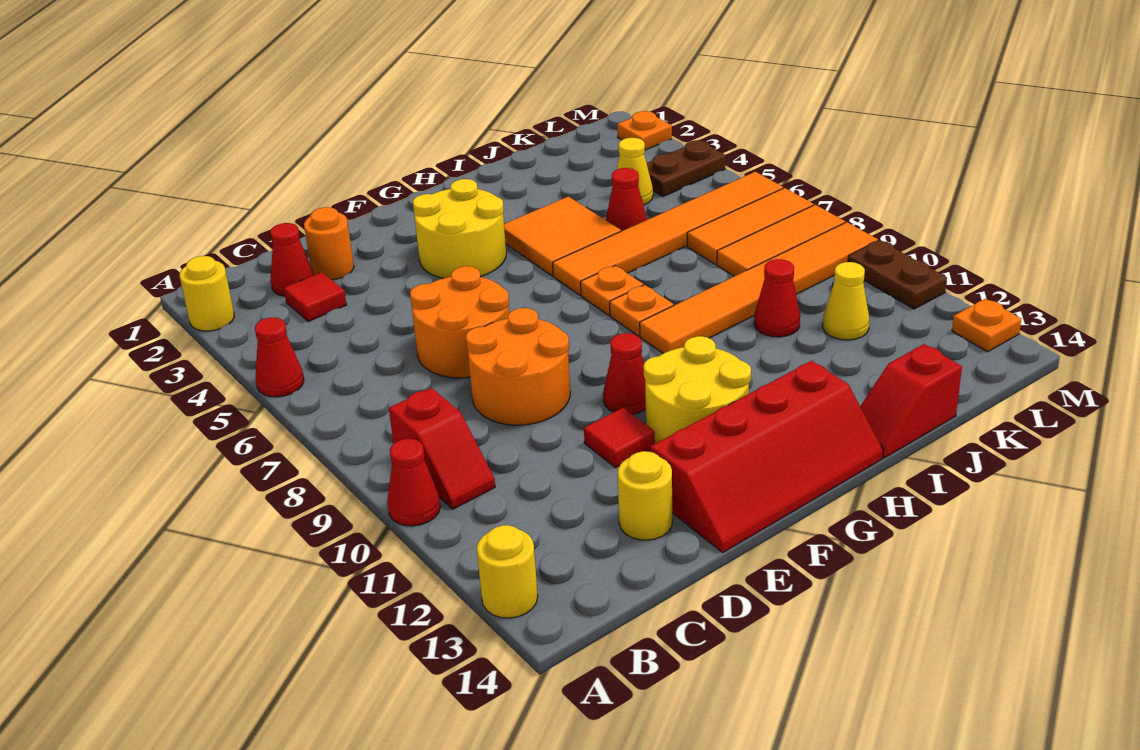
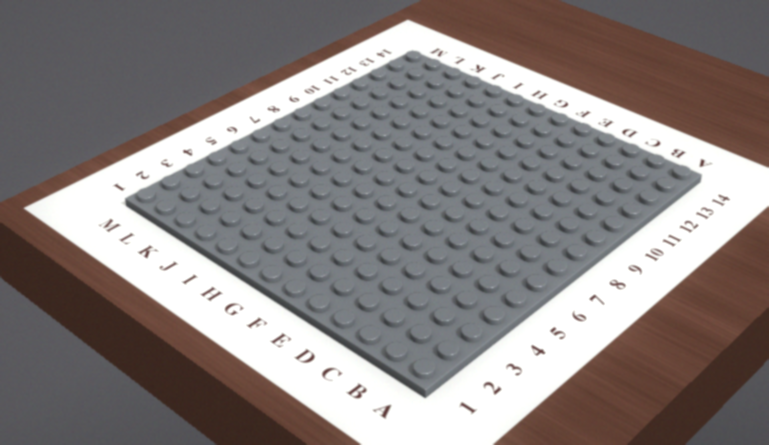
none -> yellow 1x1 round brick [180,256,234,331]
none -> red 1x1 cone [255,318,304,397]
none -> red 1x1 cone [387,439,440,526]
none -> yellow 1x1 round brick [477,525,538,618]

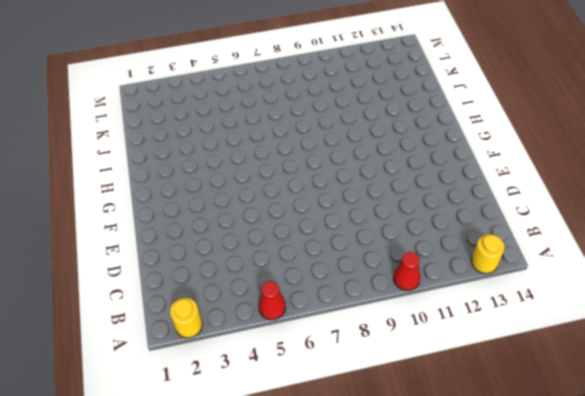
none -> red 1x2 slope [389,388,495,509]
none -> red 1x1 cone [270,223,314,296]
none -> red 1x1 tile [284,272,347,322]
none -> orange 1x1 round brick [304,207,354,280]

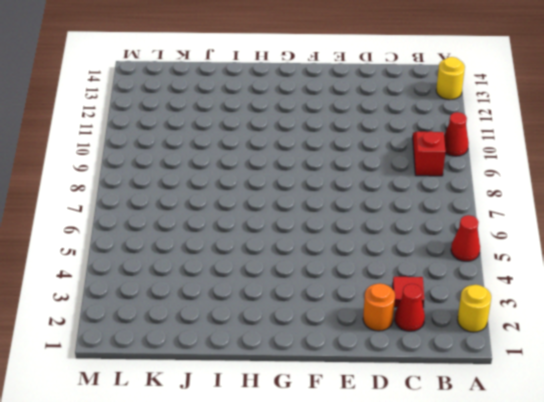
none -> orange 2x2 round brick [410,266,509,378]
none -> orange 2x2 round brick [466,308,570,425]
none -> yellow 1x1 round brick [618,451,672,540]
none -> red 1x1 tile [584,408,655,468]

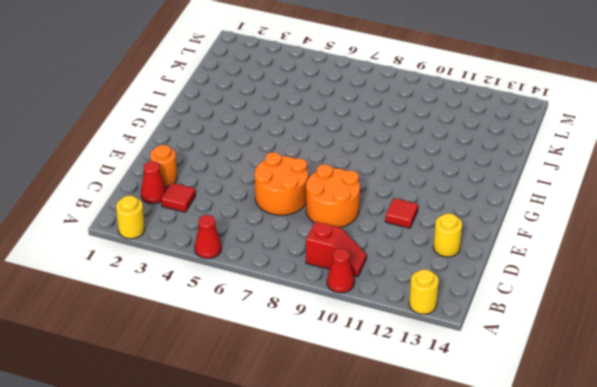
none -> red 2x4 slope [651,361,883,552]
none -> yellow 2x2 round brick [413,179,506,278]
none -> red 1x1 cone [603,333,646,414]
none -> yellow 2x2 round brick [643,336,751,444]

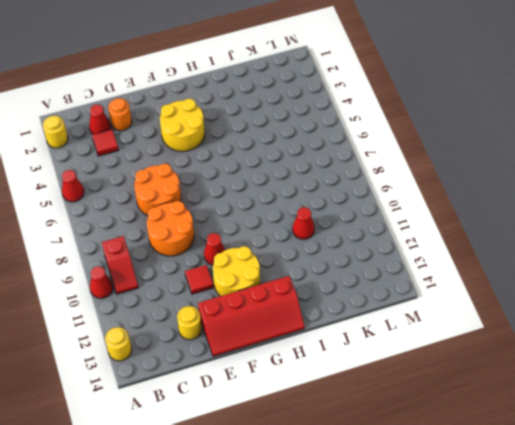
none -> orange 2x2 tile [504,196,621,276]
none -> orange 1x6 tile [553,172,783,295]
none -> orange 1x1 plate [581,265,643,315]
none -> orange 1x1 plate [610,285,674,336]

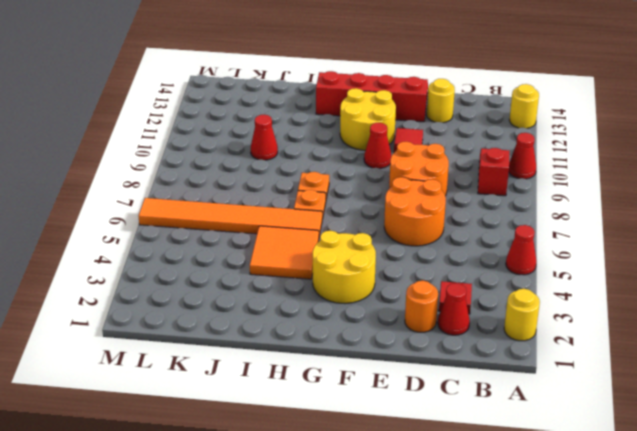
none -> orange 1x6 tile [640,222,878,353]
none -> red 1x2 slope [860,344,962,458]
none -> red 1x1 cone [606,168,647,231]
none -> yellow 1x1 cone [617,138,653,205]

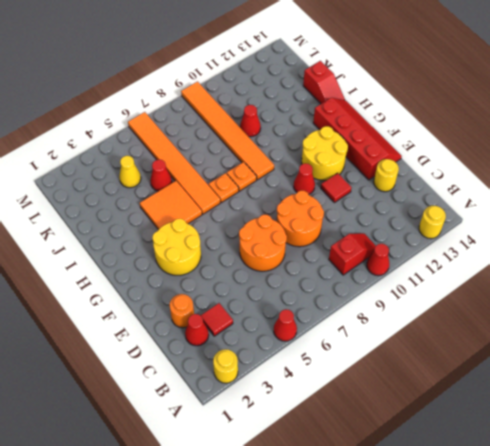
none -> orange 1x3 tile [687,188,814,264]
none -> orange 1x3 tile [717,205,845,276]
none -> yellow 1x1 cone [823,262,869,340]
none -> brown 1x2 plate [647,140,726,197]

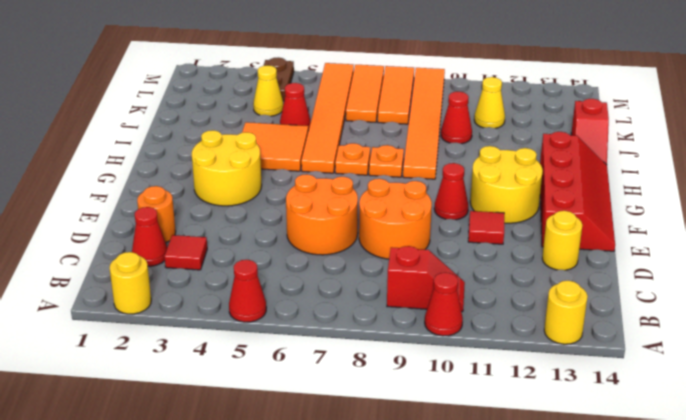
none -> orange 1x1 plate [617,111,672,150]
none -> brown 1x2 plate [848,240,947,309]
none -> orange 1x1 plate [952,299,1021,352]

